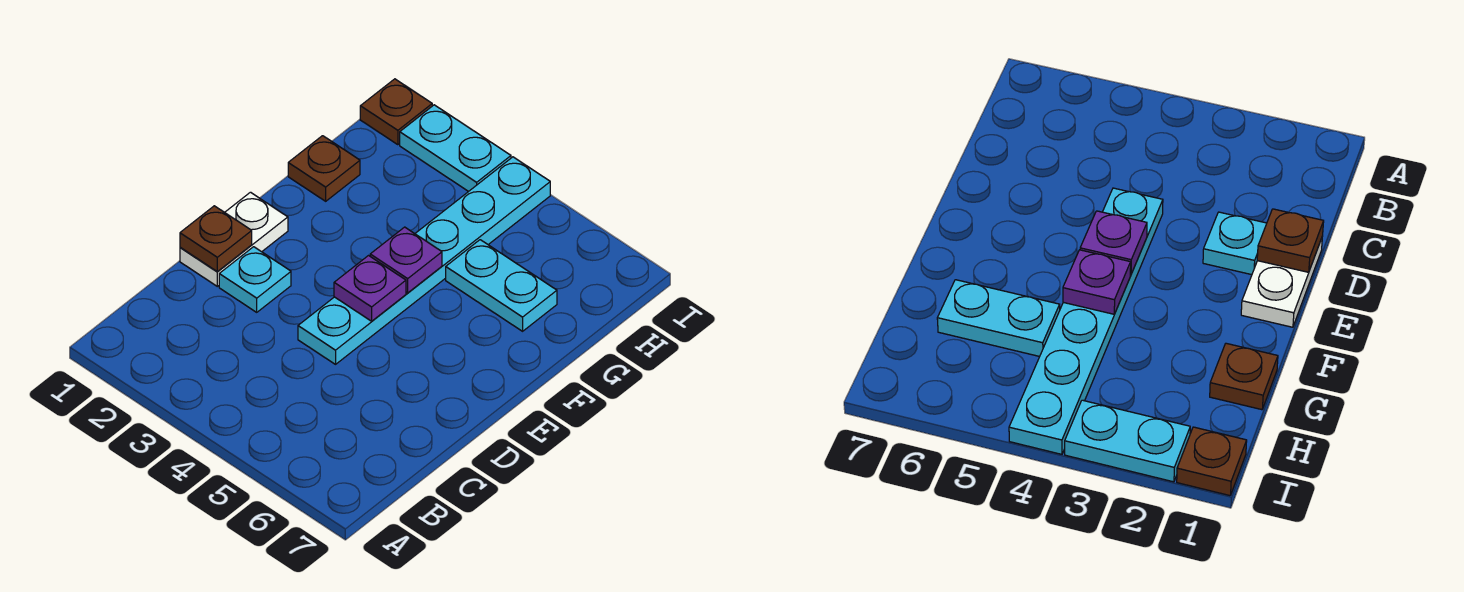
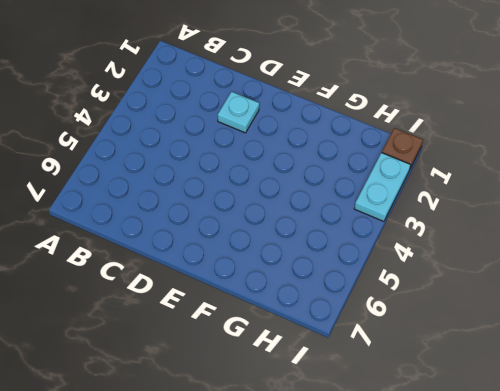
none -> white 1x2 plate [180,192,288,286]
none -> cyan 1x6 plate [298,157,550,364]

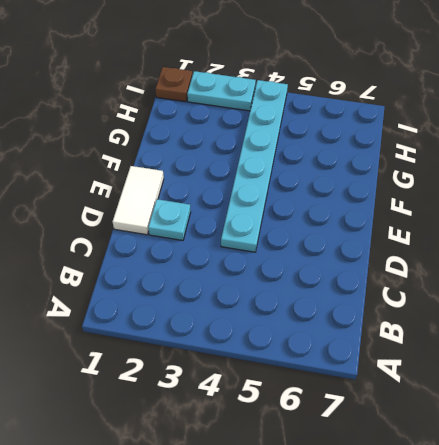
white 1x2 tile [113,166,164,235] -> white 1x2 plate [180,192,288,286]
none -> brown 1x1 plate [288,136,360,201]
none -> cyan 1x2 plate [446,240,557,331]

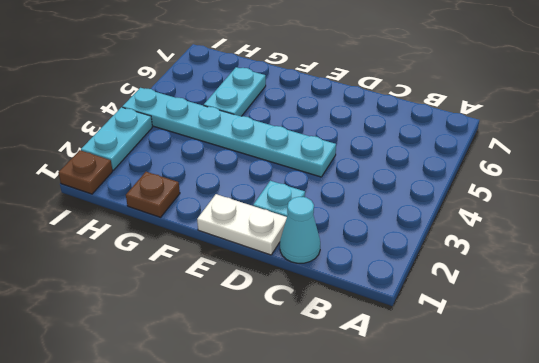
cyan 1x1 cone [280,197,320,263] -> none
none -> brown 1x1 plate [180,206,252,272]
none -> purple 1x1 plate [334,256,406,321]

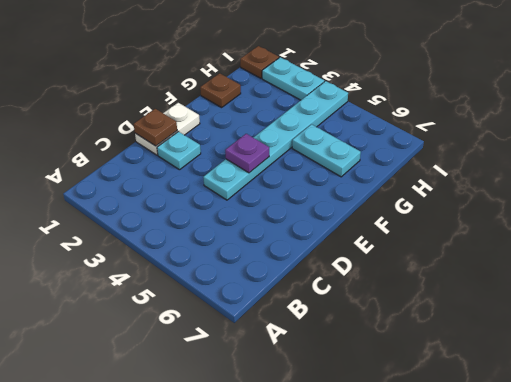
none -> purple 1x1 plate [370,227,442,293]

